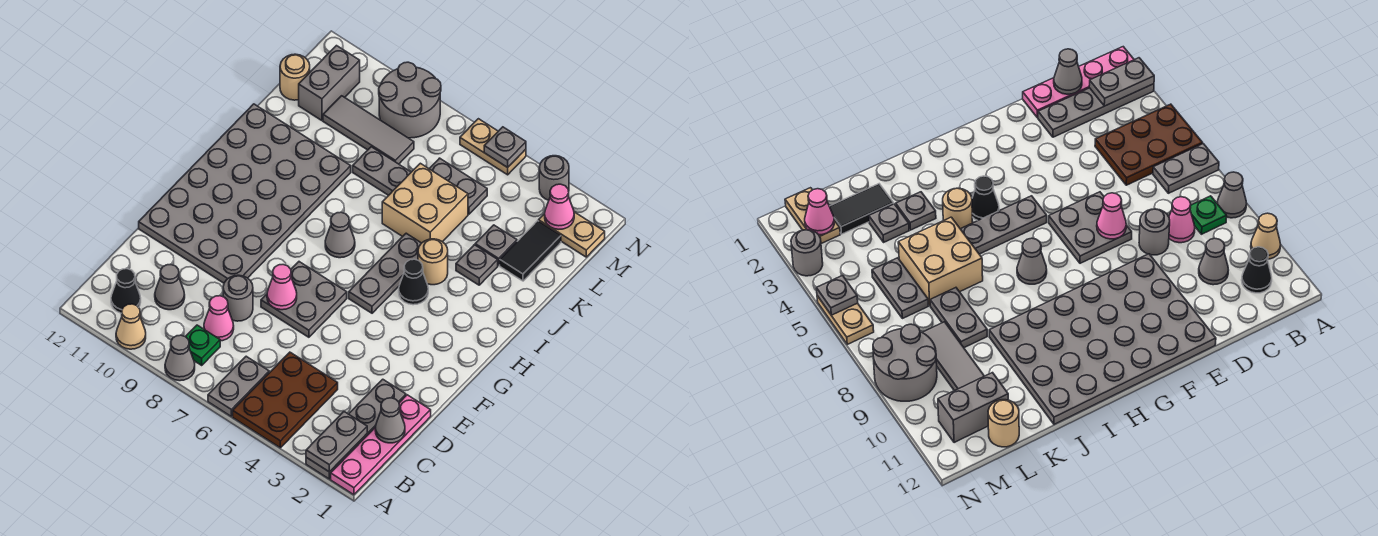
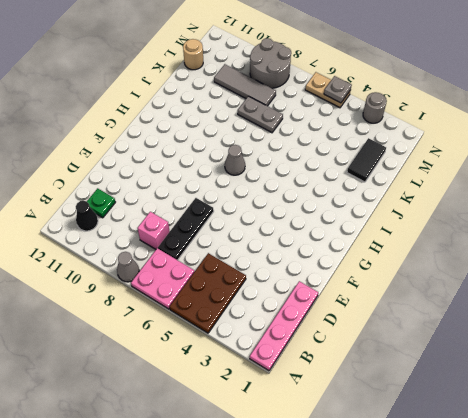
pink 2x2 plate [131,248,195,309] -> grey 1x2 plate [208,356,269,416]
black 1x3 plate [158,198,214,260] -> grey 2x2 plate [261,262,347,337]
pink 1x1 brick [138,212,170,249] -> pink 1x1 cone [204,296,234,341]
green 1x1 plate [87,188,115,218] -> green 1x1 plate moved to [185,325,220,365]
none -> grey 1x4 plate [306,379,406,479]
none -> tan 1x1 cone [116,304,146,349]
none -> grey 1x1 cone [155,265,185,310]
none -> grey 1x1 round brick [223,275,253,321]

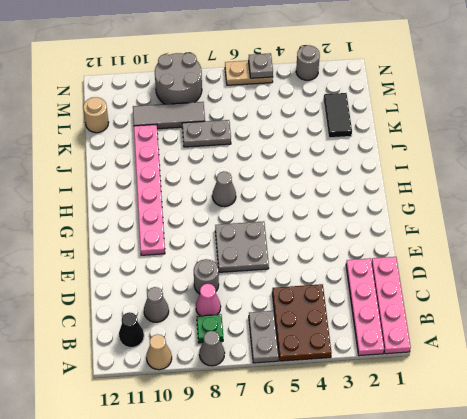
pink 1x4 plate [346,258,384,356] -> grey 1x4 plate [306,379,406,479]
pink 1x6 plate [134,124,165,255] -> grey 4x6 plate [139,104,351,283]
none -> grey 1x3 plate [349,233,421,313]
none -> black 1x1 cone [399,259,428,305]
none -> tan 1x1 round brick [418,239,448,285]
none -> grey 1x1 plate [456,245,498,285]

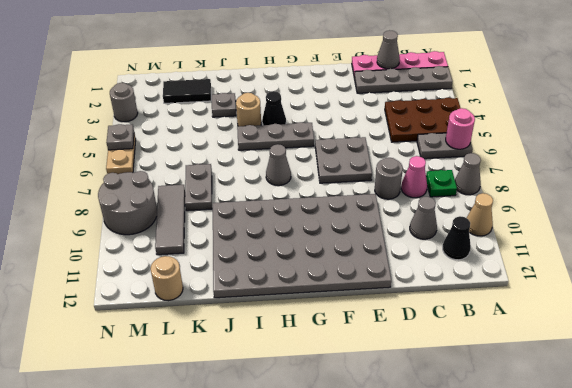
pink 1x1 round brick [446,108,475,149] -> none
none -> tan 2x2 brick [382,163,468,243]
none -> grey 1x1 plate [475,225,517,265]
none -> grey 1x2 plate [429,158,487,214]
none -> grey 1x2 brick [299,46,360,120]

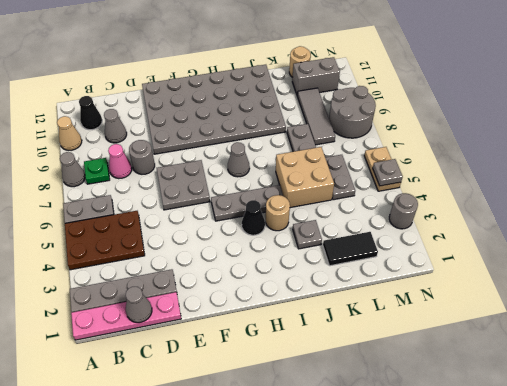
none -> grey 1x1 plate [475,225,517,265]
none -> tan 1x2 plate [539,212,605,257]
none -> grey 1x2 plate [306,412,367,472]
none -> pink 1x1 cone [267,265,297,310]

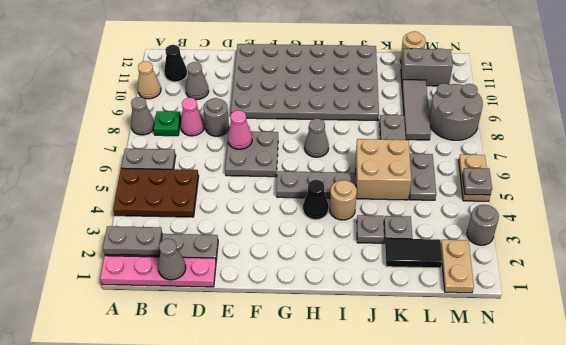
none -> pink 1x1 cone [545,184,574,229]

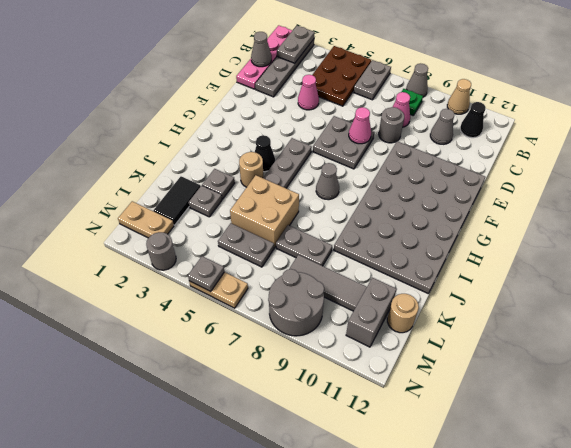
pink 1x1 cone [298,75,319,110] -> pink 1x1 cone moved to [545,184,574,229]

